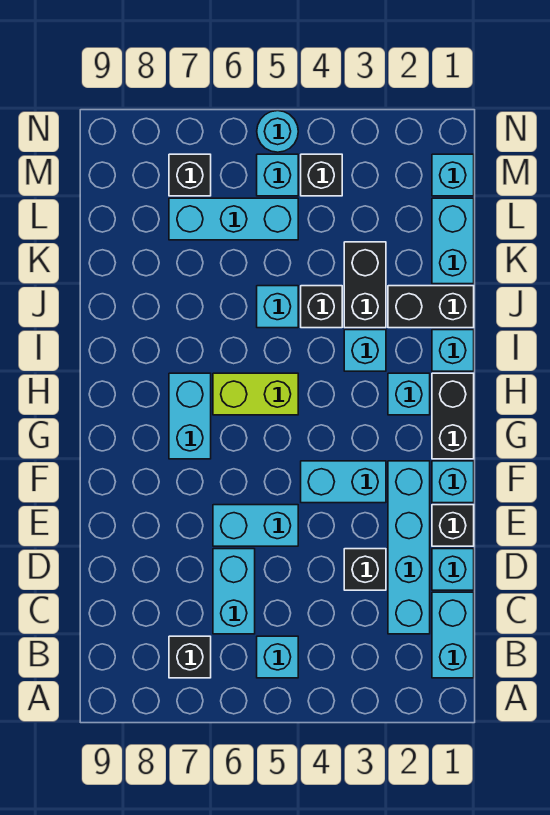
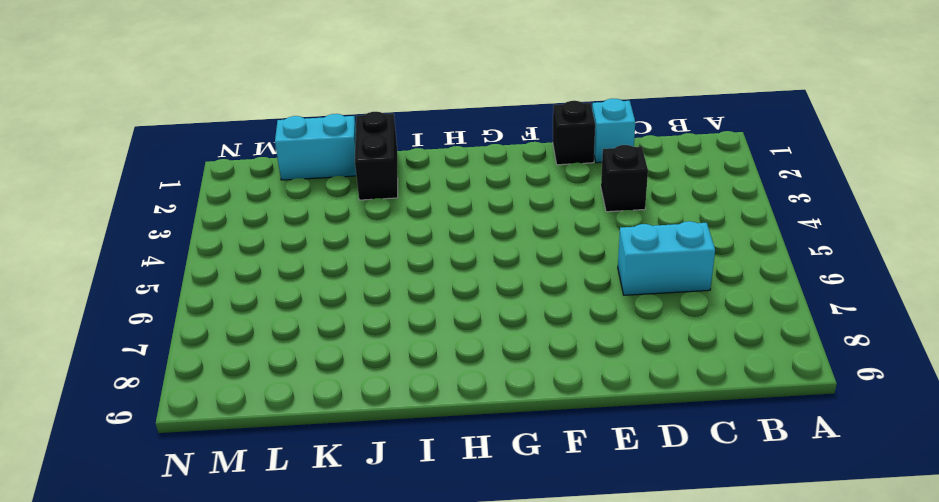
none -> cyan 1x2 brick [432,592,474,678]
none -> cyan 1x1 brick [257,636,298,678]
none -> black 1x1 brick [169,636,211,678]

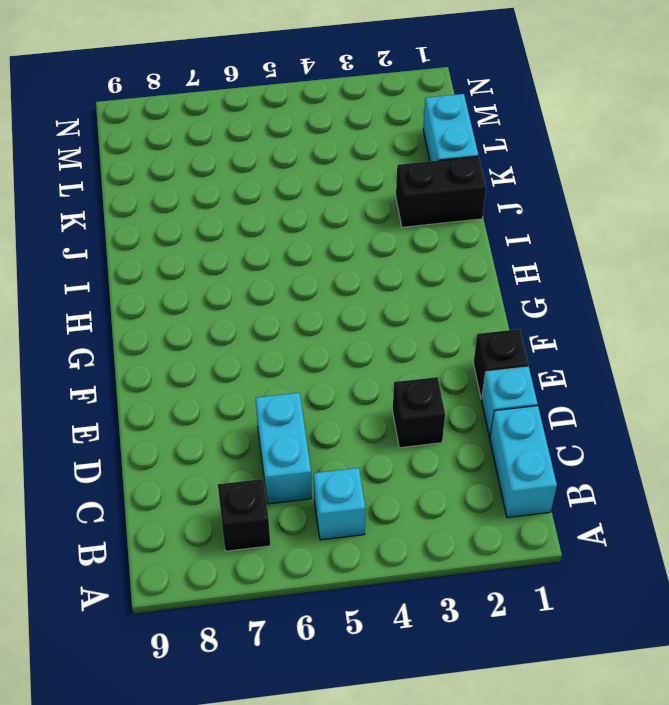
none -> cyan 1x4 brick [388,461,430,634]
none -> cyan 1x2 brick [213,505,298,546]
none -> cyan 1x1 brick [432,461,474,503]

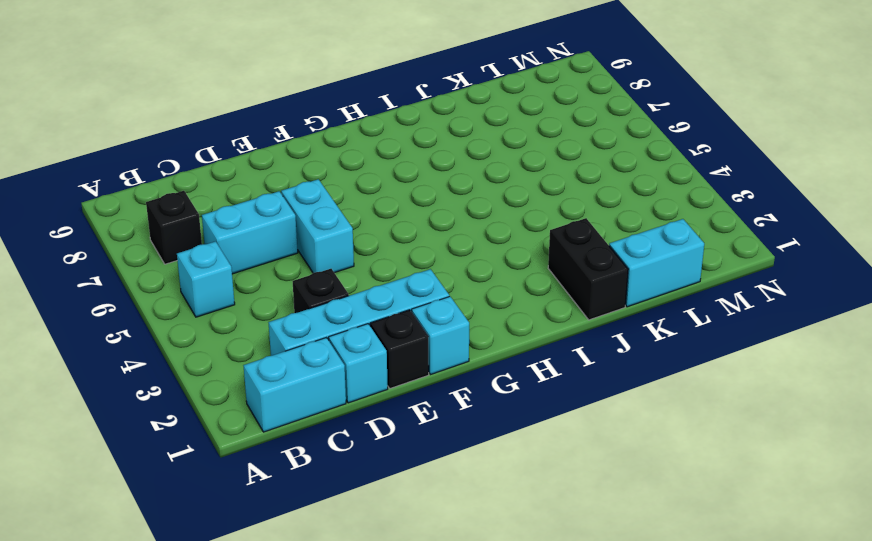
none -> cyan 1x2 brick [301,461,386,503]
none -> black 1x2 brick [432,373,474,459]
none -> cyan 1x2 brick [169,373,211,459]

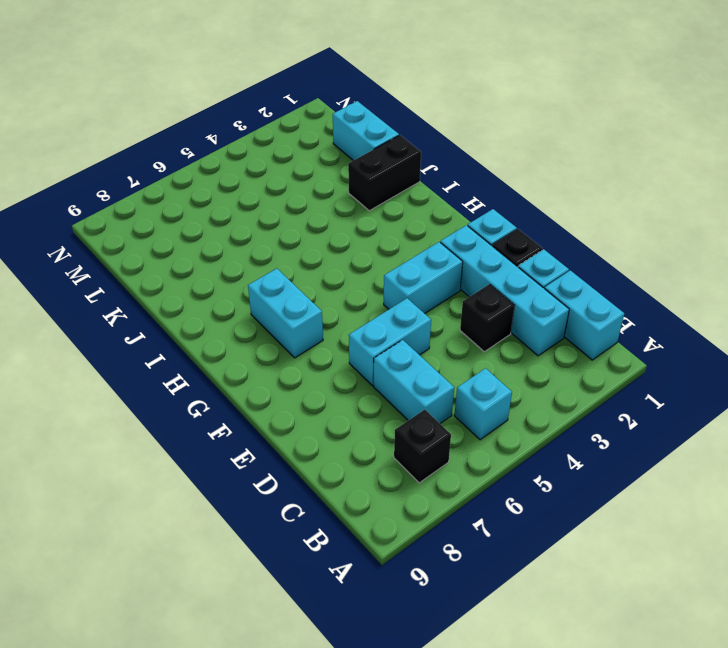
none -> black 1x2 brick [432,373,474,459]
none -> cyan 1x1 brick [388,373,430,415]
none -> lime 1x2 brick [213,373,298,415]

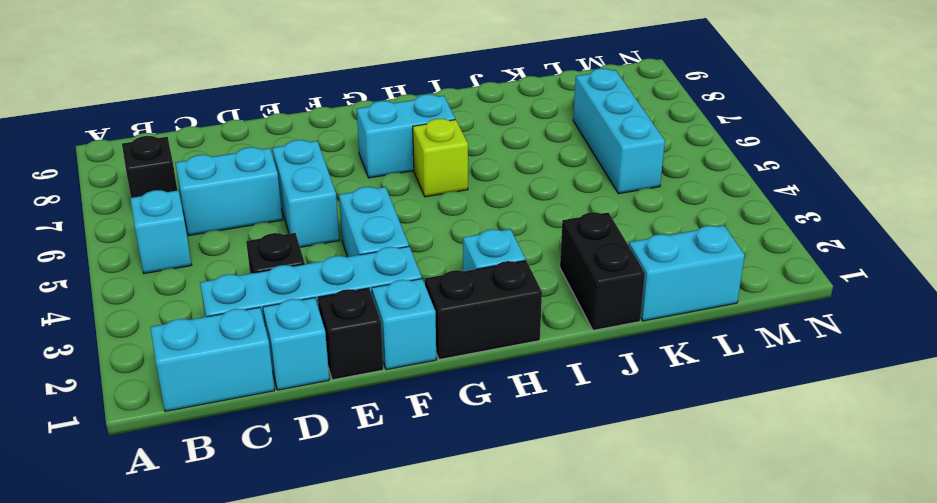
lime 1x1 brick [413,119,468,197] -> lime 1x2 brick [213,373,298,415]
none -> cyan 1x1 brick [432,330,474,371]
none -> cyan 1x1 brick [344,330,386,371]
none -> black 1x2 brick [344,242,386,328]

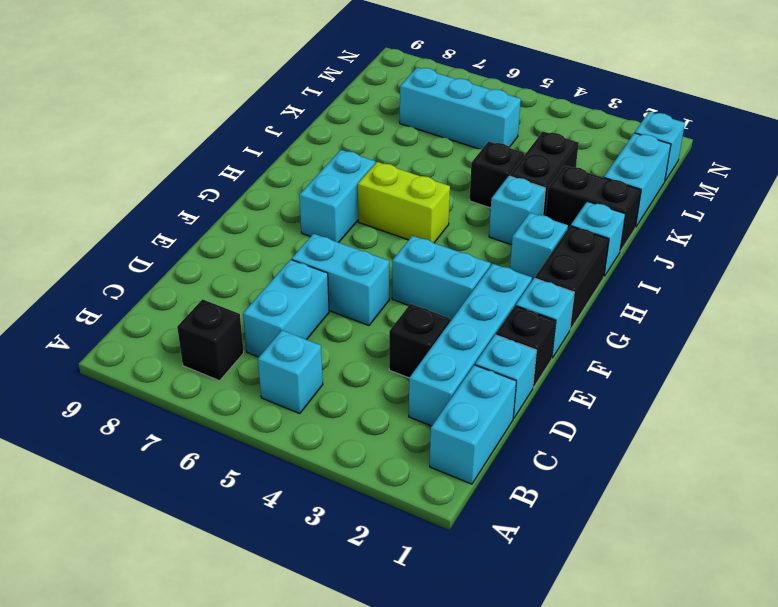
none -> cyan 1x1 brick [257,286,298,328]
none -> black 1x1 brick [301,154,342,196]
none -> cyan 1x1 brick [257,154,298,196]

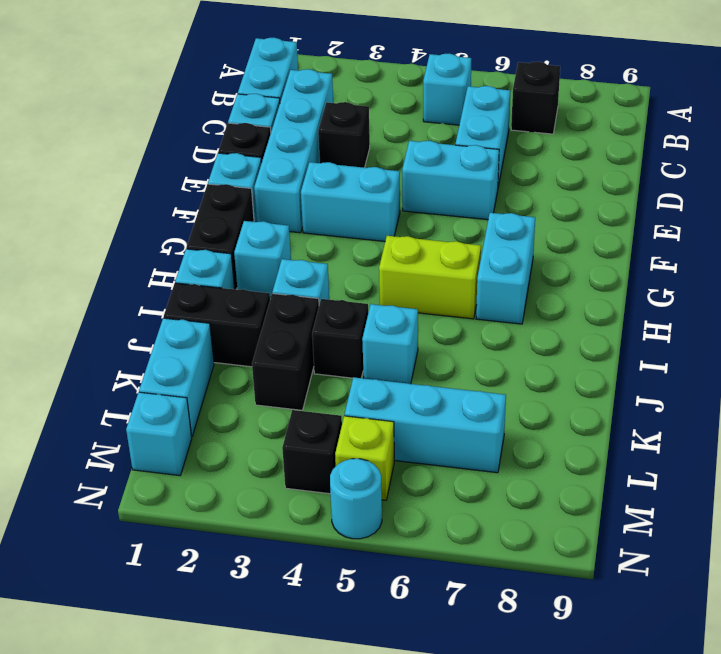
lime 1x1 brick [335,416,394,500] -> cyan 1x1 brick [257,154,298,196]
none -> black 1x1 brick [169,154,211,196]

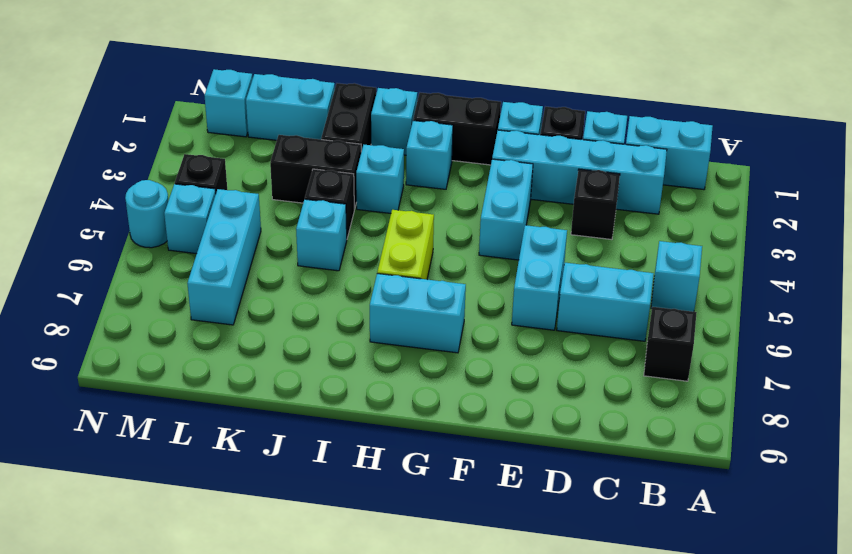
none -> black 1x1 brick [169,154,211,196]

